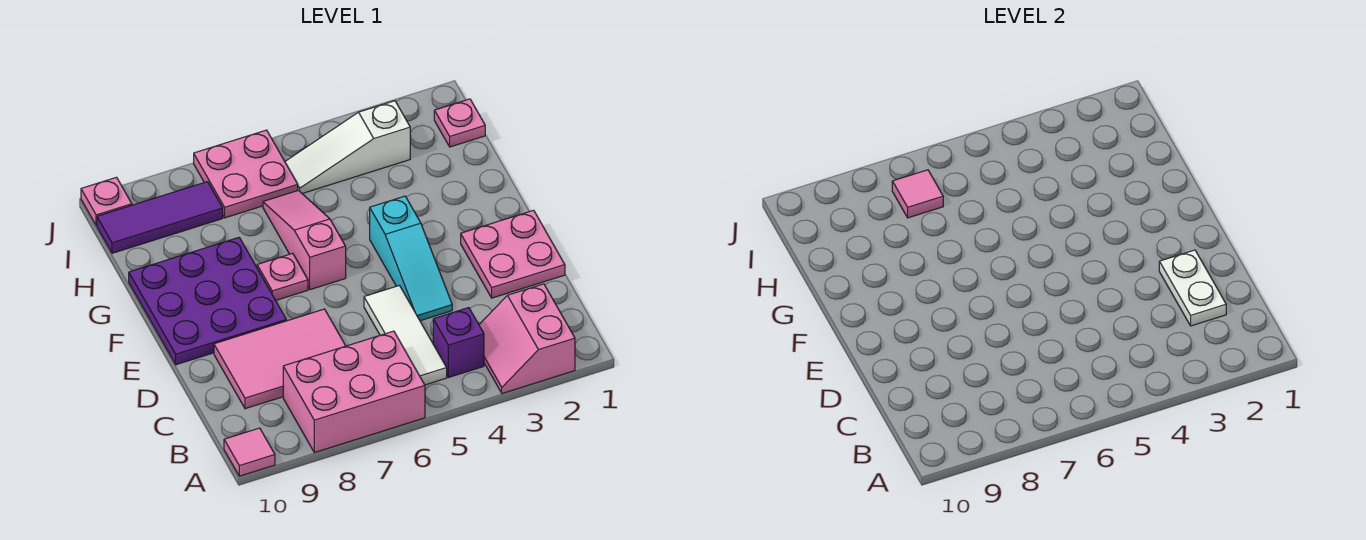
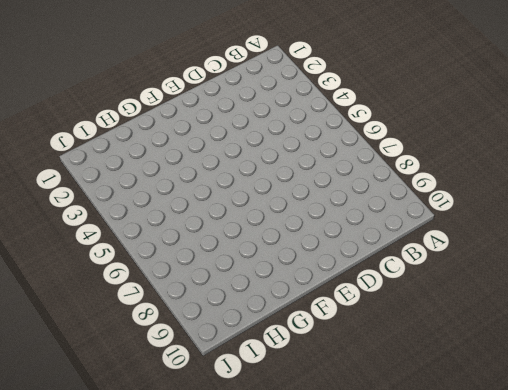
none -> pink 2x2 slope [479,284,575,393]
none -> pink 2x3 brick [283,331,425,453]
none -> pink 1x1 tile [224,428,275,476]

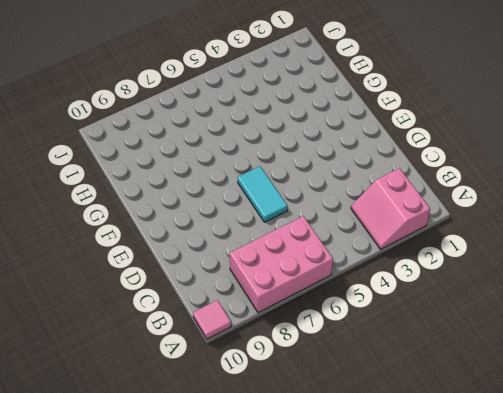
cyan 1x2 tile [238,166,288,222] -> none
none -> purple 1x1 brick [433,308,484,377]
none -> white 1x3 tile [364,286,447,385]
none -> pink 2x3 tile [214,309,346,409]

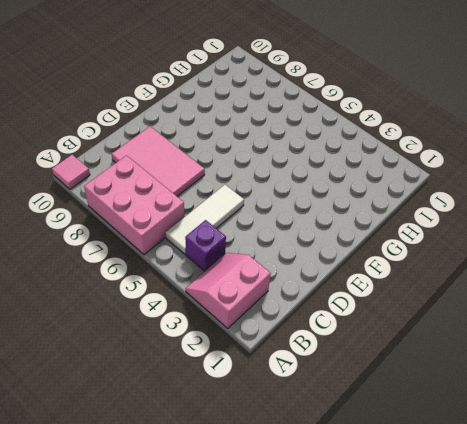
none -> pink 2x2 plate [461,210,565,298]
none -> cyan 1x3 slope [370,196,452,321]
none -> purple 3x3 plate [129,238,286,365]

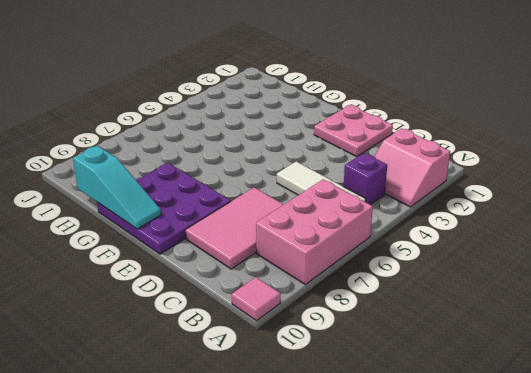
cyan 1x3 slope [73,146,161,229] -> cyan 1x3 slope moved to [370,196,452,321]
none -> pink 1x3 slope [263,190,346,290]
none -> pink 1x1 plate [257,253,308,300]
none -> pink 1x1 plate [434,99,485,147]

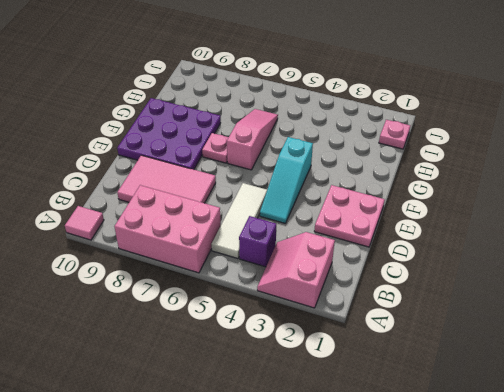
none -> white 1x3 slope [285,101,410,194]
none -> pink 2x2 plate [194,130,298,218]
none -> purple 1x3 tile [97,182,223,253]

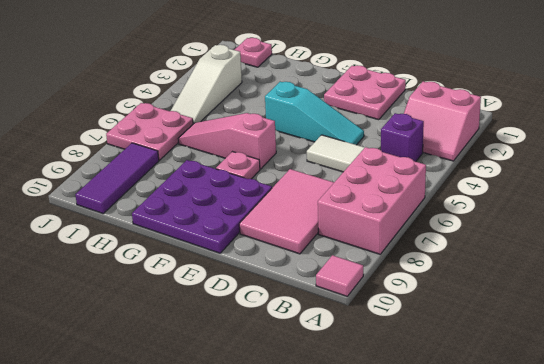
none -> pink 1x1 plate [81,177,132,226]
none -> white 1x2 plate [1159,250,1226,326]
none -> pink 1x1 tile [892,170,943,218]

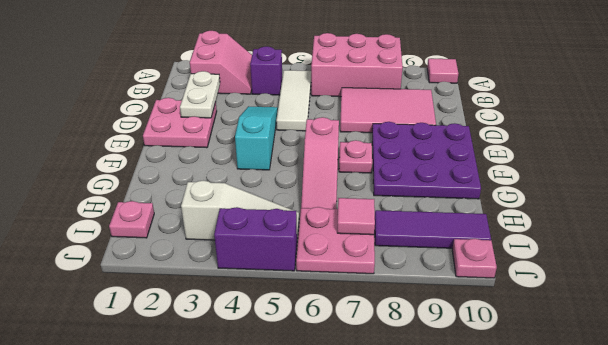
purple 1x2 brick [214,207,297,271] -> none

